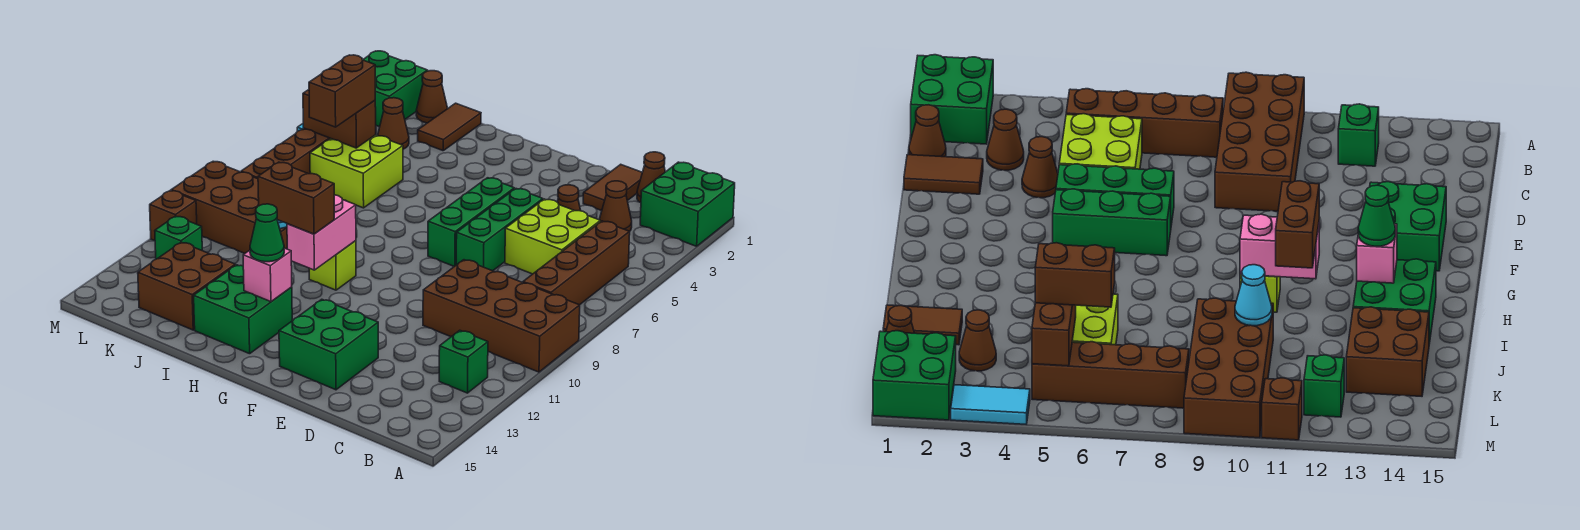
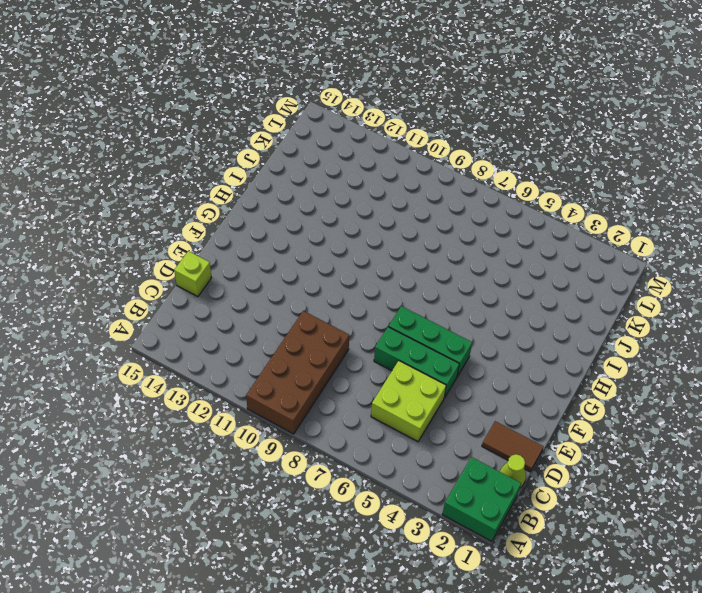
lime 1x1 cone [500,454,526,488] -> brown 1x1 cone [637,152,665,203]
lime 1x1 brick [174,251,212,297] -> lime 1x1 brick moved to [309,241,356,290]
none -> brown 1x4 brick [523,221,630,305]
none -> green 1x1 brick [439,330,488,393]
none -> brown 1x1 cone [599,181,632,232]
none -> brown 1x1 cone [557,185,581,211]

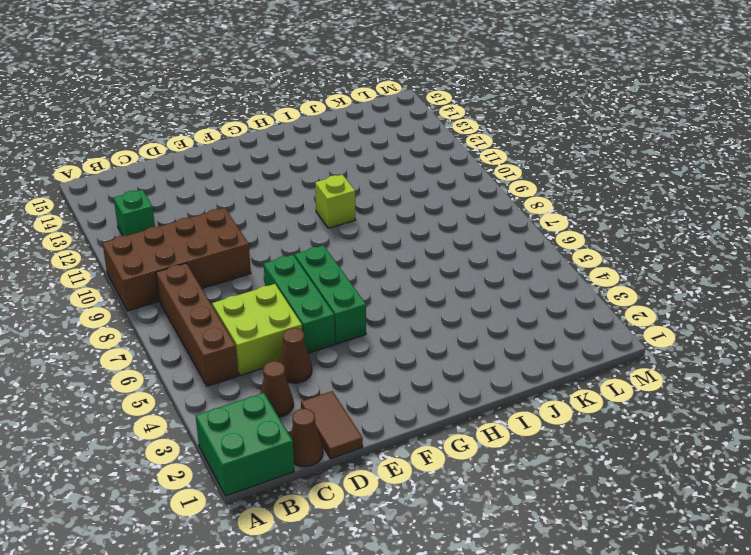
none -> green 2x2 brick [279,299,378,390]
none -> green 2x2 brick [194,265,292,354]
none -> brown 1x2 tile [418,103,481,151]
none -> lime 2x2 brick [310,135,403,208]

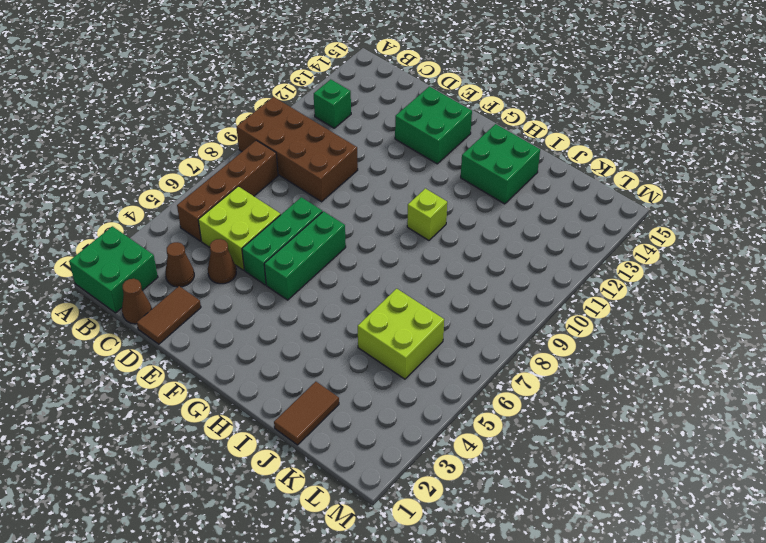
none -> brown 2x4 brick [171,161,287,253]
none -> brown 2x2 brick [138,242,235,330]
none -> brown 1x1 cone [416,71,448,123]
none -> brown 1x1 cone [378,98,409,149]

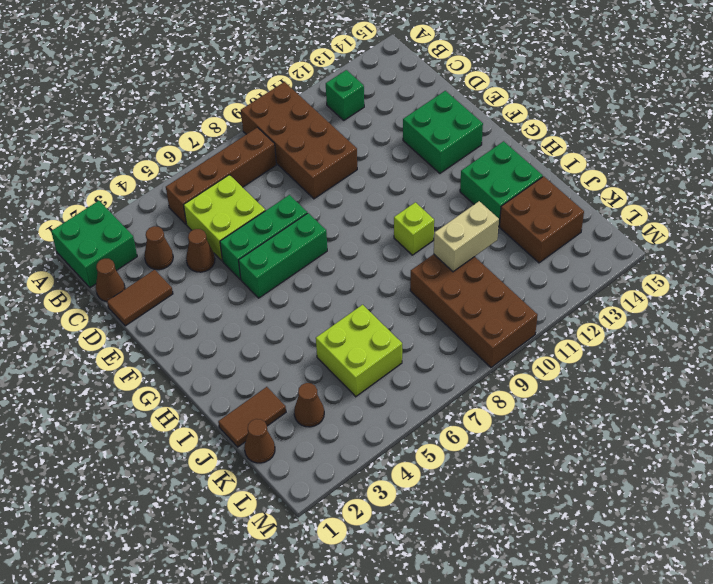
tan 1x2 brick [434,201,499,272] -> cyan 1x1 cone [1235,265,1272,326]
none -> green 2x2 brick [363,51,428,127]
none -> brown 1x4 brick [241,128,331,179]
none -> green 1x1 brick [155,216,202,259]
none -> cyan 1x2 tile [951,385,1030,424]

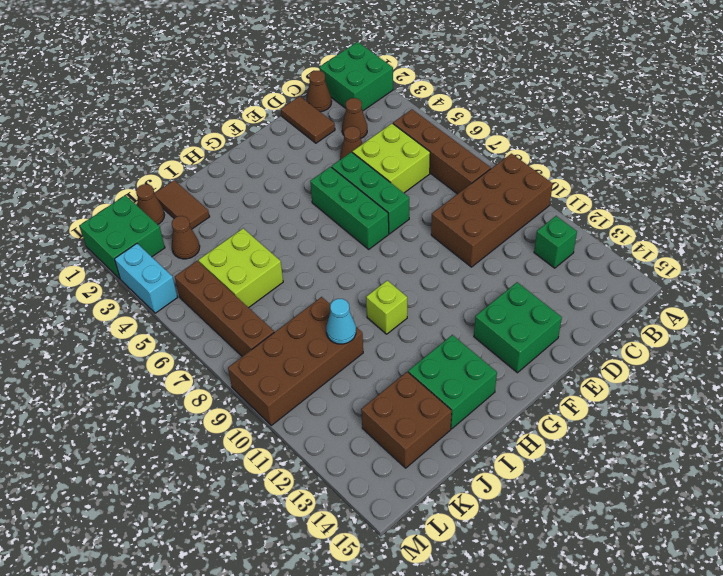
cyan 1x2 brick [115,244,178,313] -> cyan 1x2 tile [951,385,1030,424]
none -> green 1x1 brick [155,216,202,259]
none -> brown 1x1 brick [150,190,197,241]
none -> pink 1x2 brick [287,195,356,270]
none -> pink 1x1 brick [243,248,292,302]

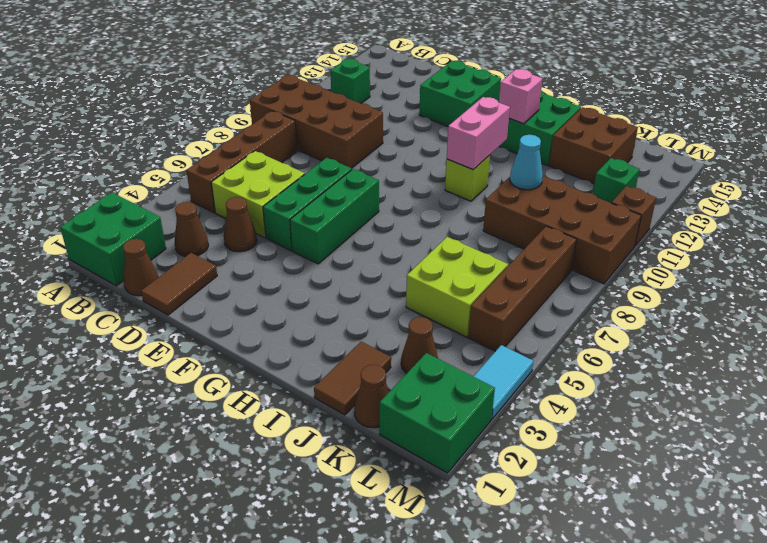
none -> brown 1x2 brick [303,90,376,148]
none -> brown 1x2 brick [258,162,334,234]
none -> green 1x1 cone [250,204,284,262]
none -> brown 1x2 brick [309,55,375,127]

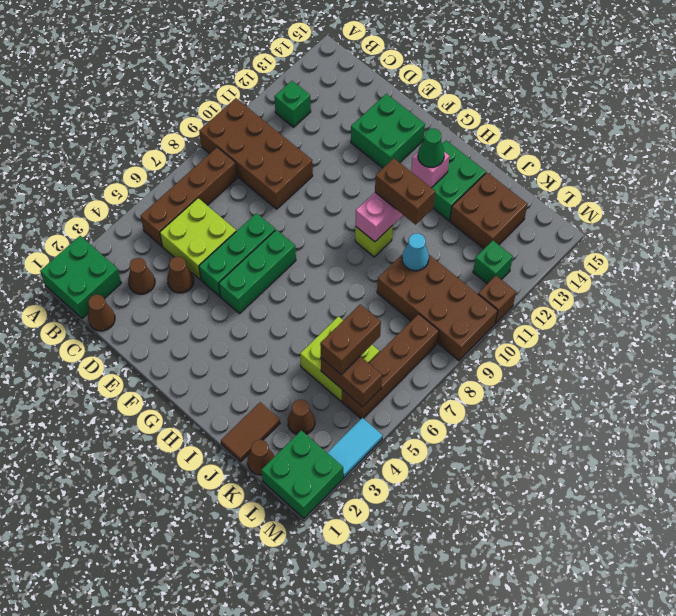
none -> brown 1x2 tile [583,164,642,211]

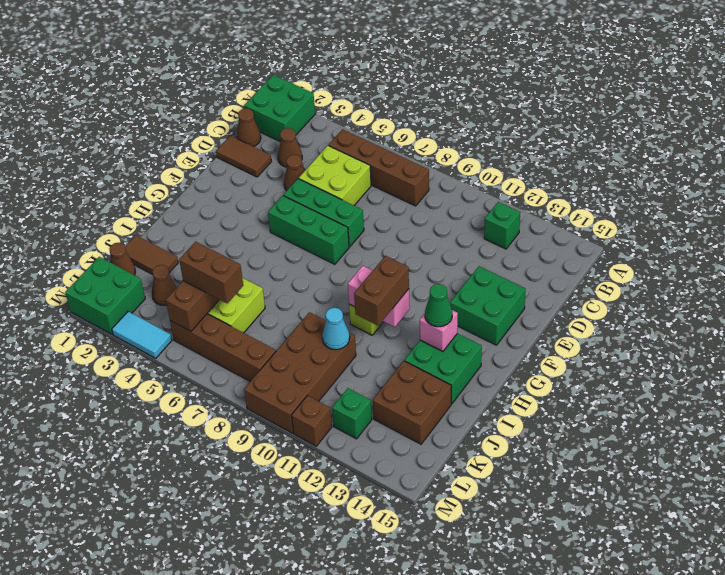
none -> brown 2x4 brick [423,260,580,372]

